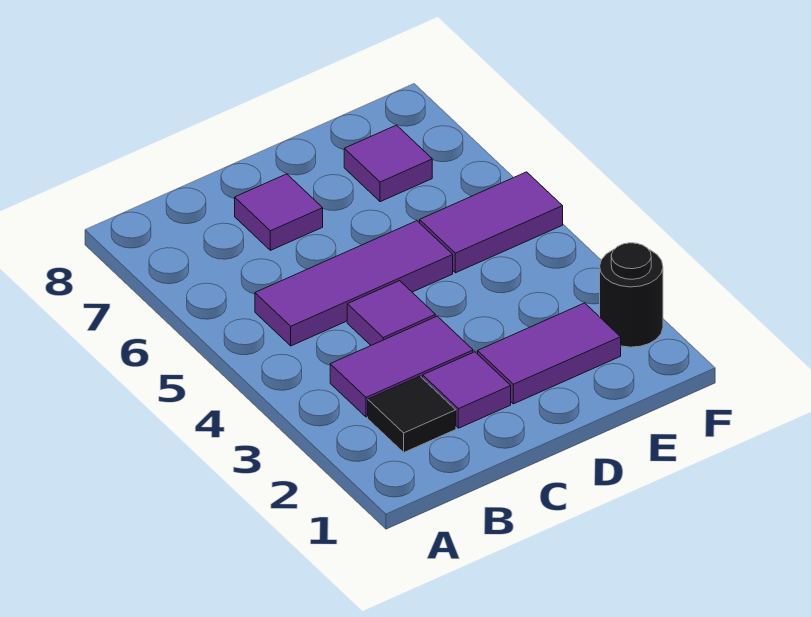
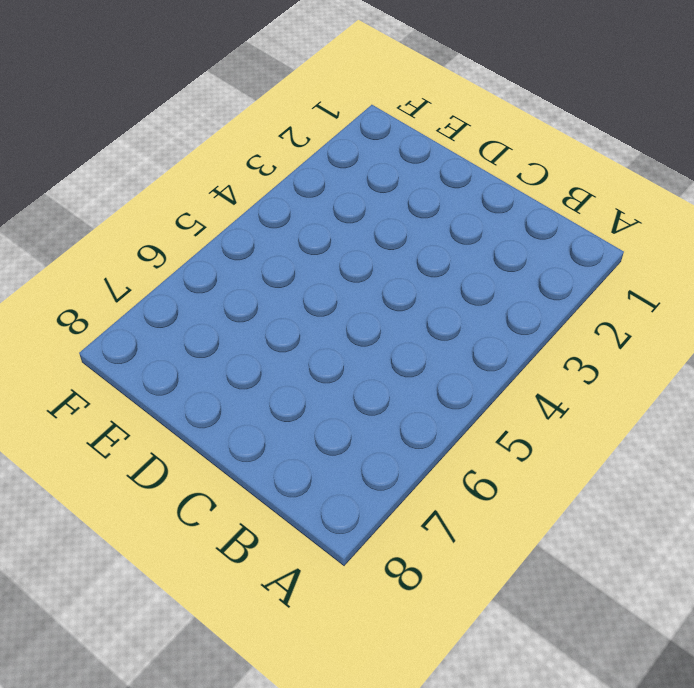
none -> black 1x1 tile [368,376,456,452]
none -> purple 1x2 tile [330,316,473,417]

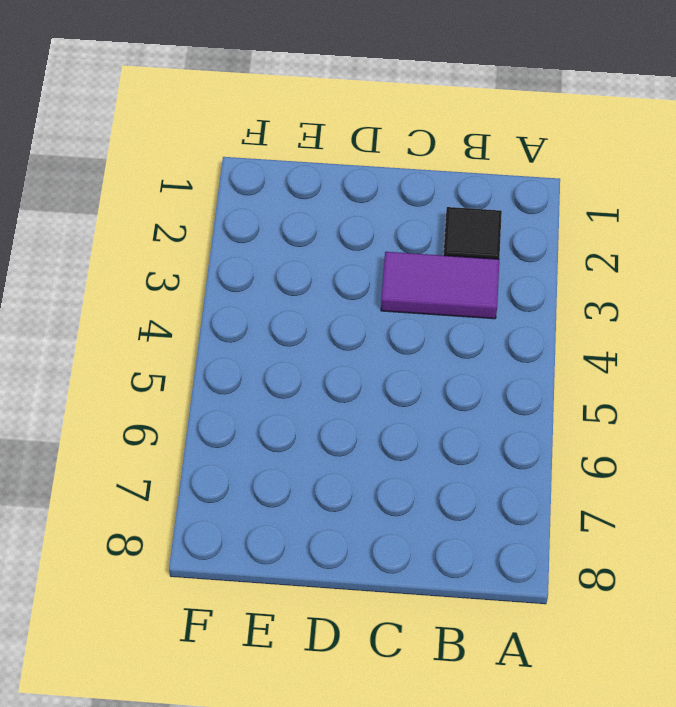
none -> purple 1x3 tile [255,221,453,346]
none -> purple 1x1 tile [423,352,511,428]

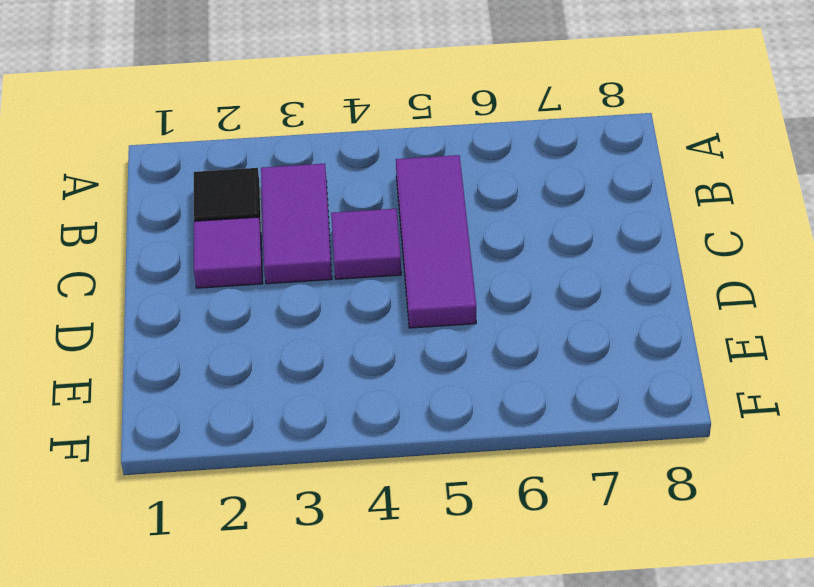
none -> purple 1x1 tile [235,174,323,250]
none -> purple 1x2 tile [478,303,621,404]

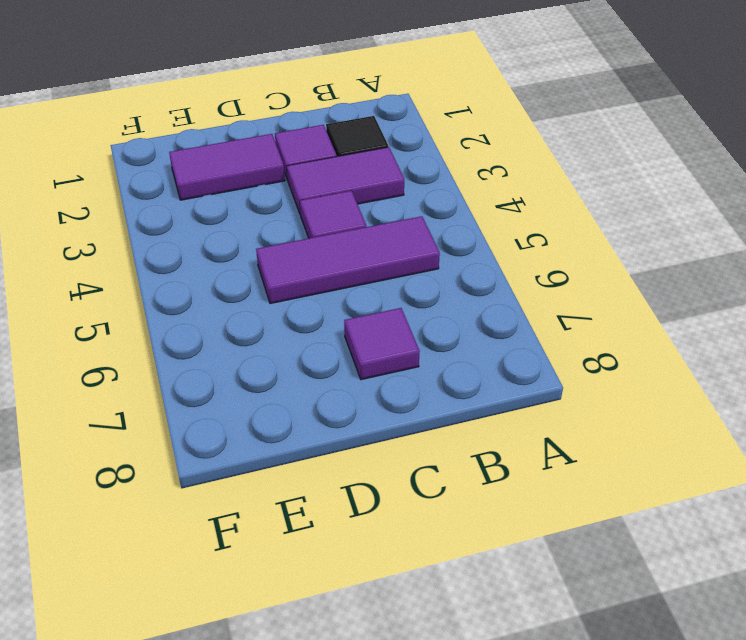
none -> purple 1x2 tile [420,172,563,273]
none -> purple 1x1 tile [344,125,432,202]

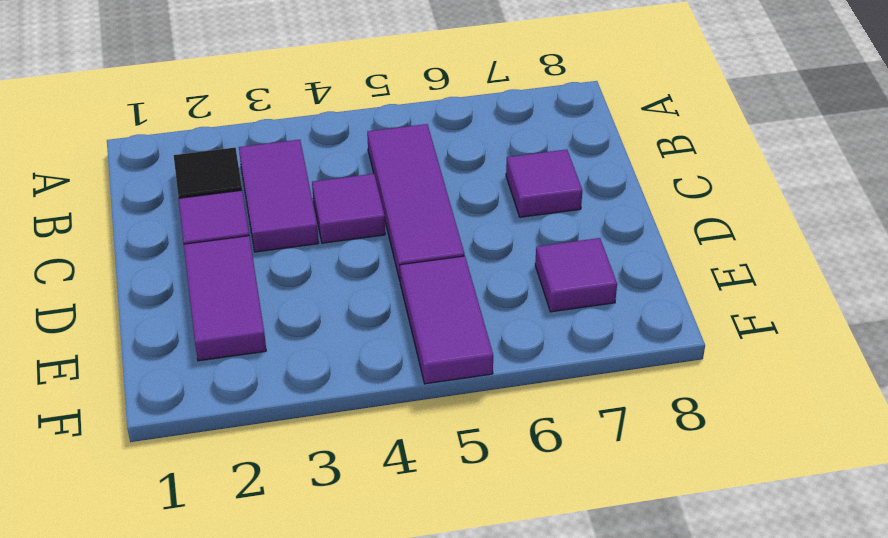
none -> black 1x1 round brick [600,243,663,347]

